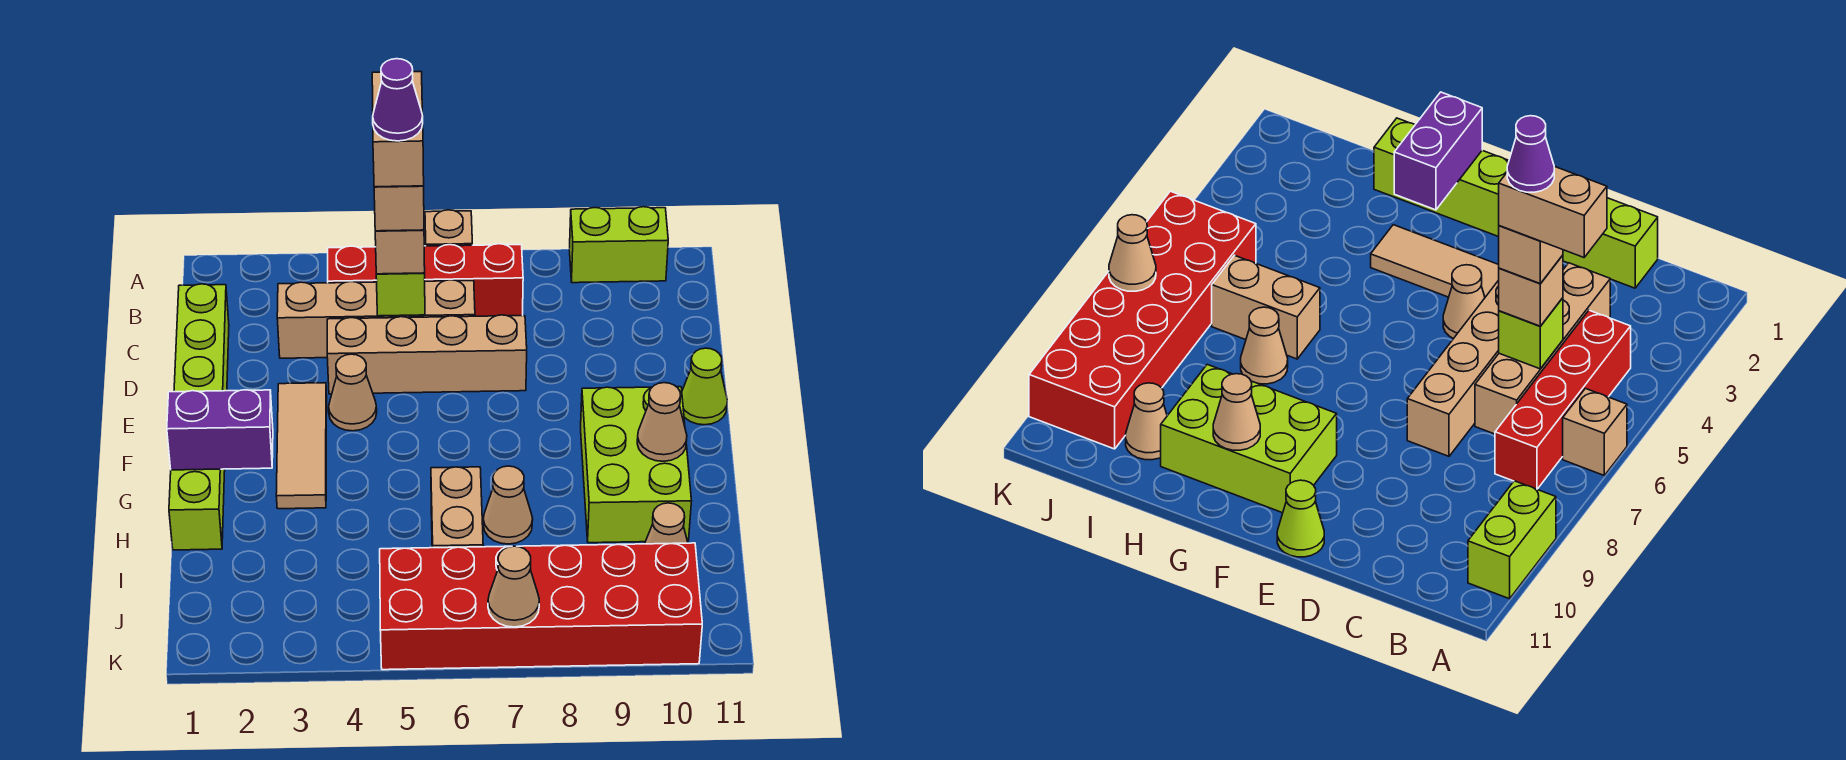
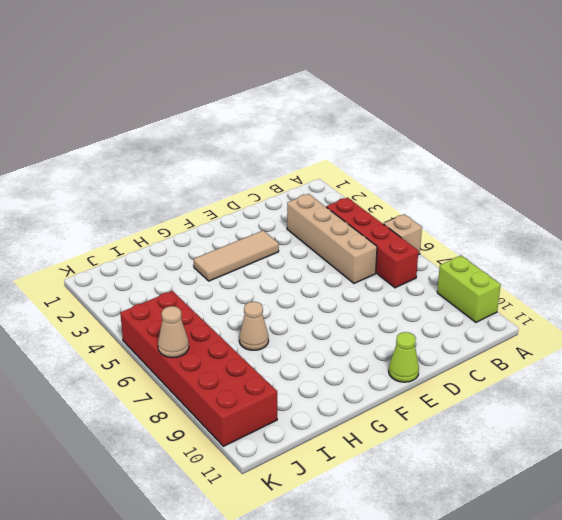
none -> lime 1x6 brick [169,284,229,550]
none -> tan 1x4 brick [327,315,527,394]
none -> tan 1x1 cone [329,354,377,431]

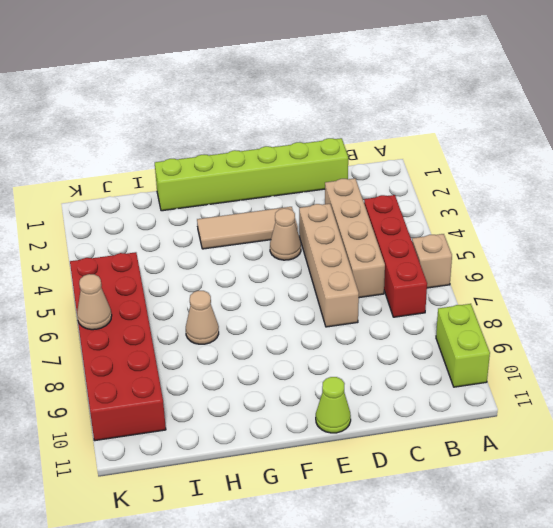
none -> lime 2x3 brick [581,387,691,543]
none -> tan 1x2 brick [431,467,483,548]
none -> tan 1x1 cone [645,503,688,544]

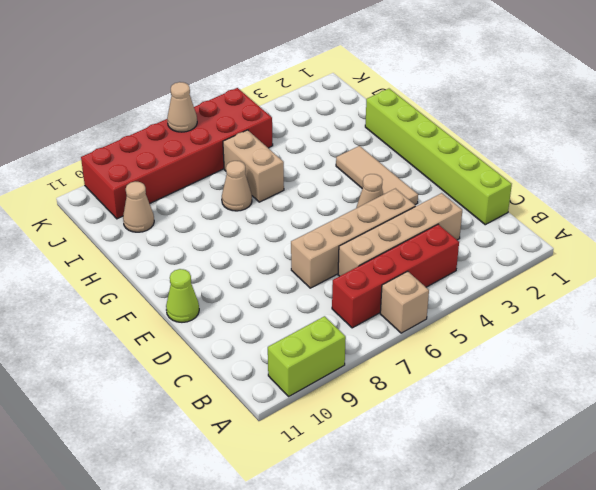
none -> lime 2x3 brick [581,387,691,543]
none -> lime 1x1 brick [376,273,425,316]
none -> purple 1x2 brick [167,390,273,470]

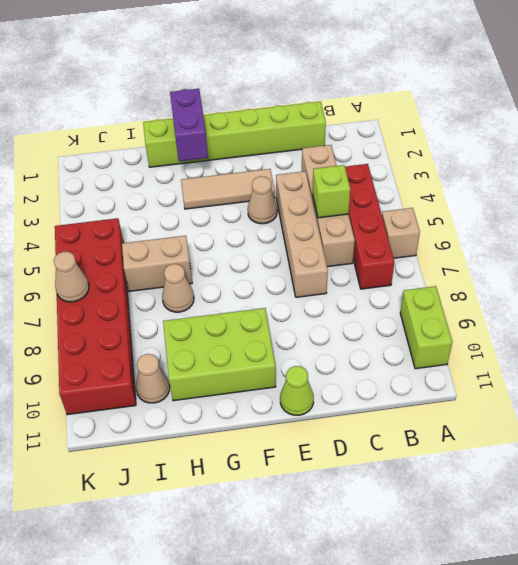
none -> tan 1x1 cone [637,383,687,461]
none -> tan 1x1 brick [375,230,425,274]
none -> tan 1x1 brick [374,186,424,231]

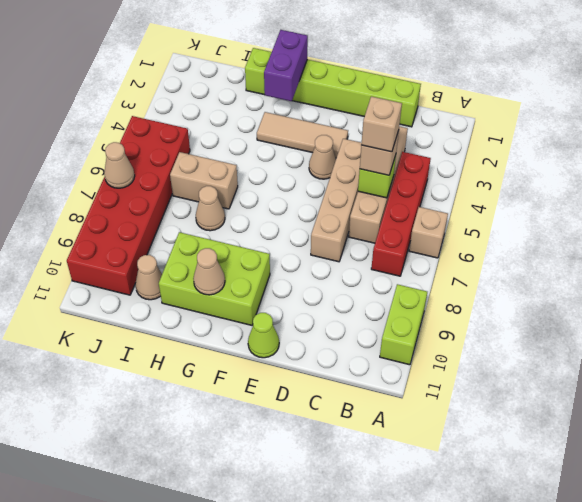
none -> tan 1x2 brick [372,72,424,187]
none -> purple 1x1 cone [373,59,423,141]

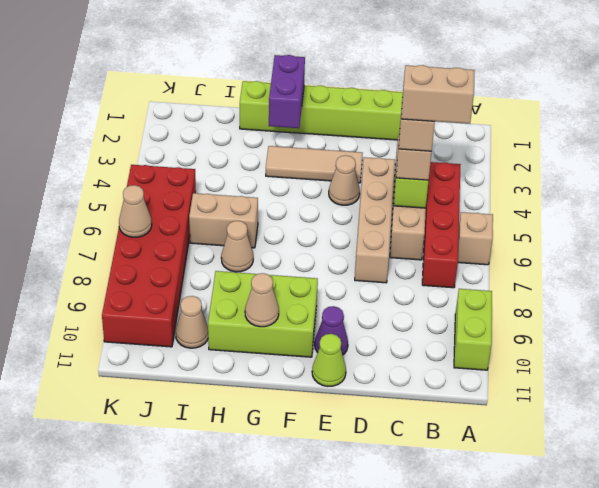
purple 1x1 cone [315,306,348,355] -> purple 1x1 cone moved to [373,59,423,141]

